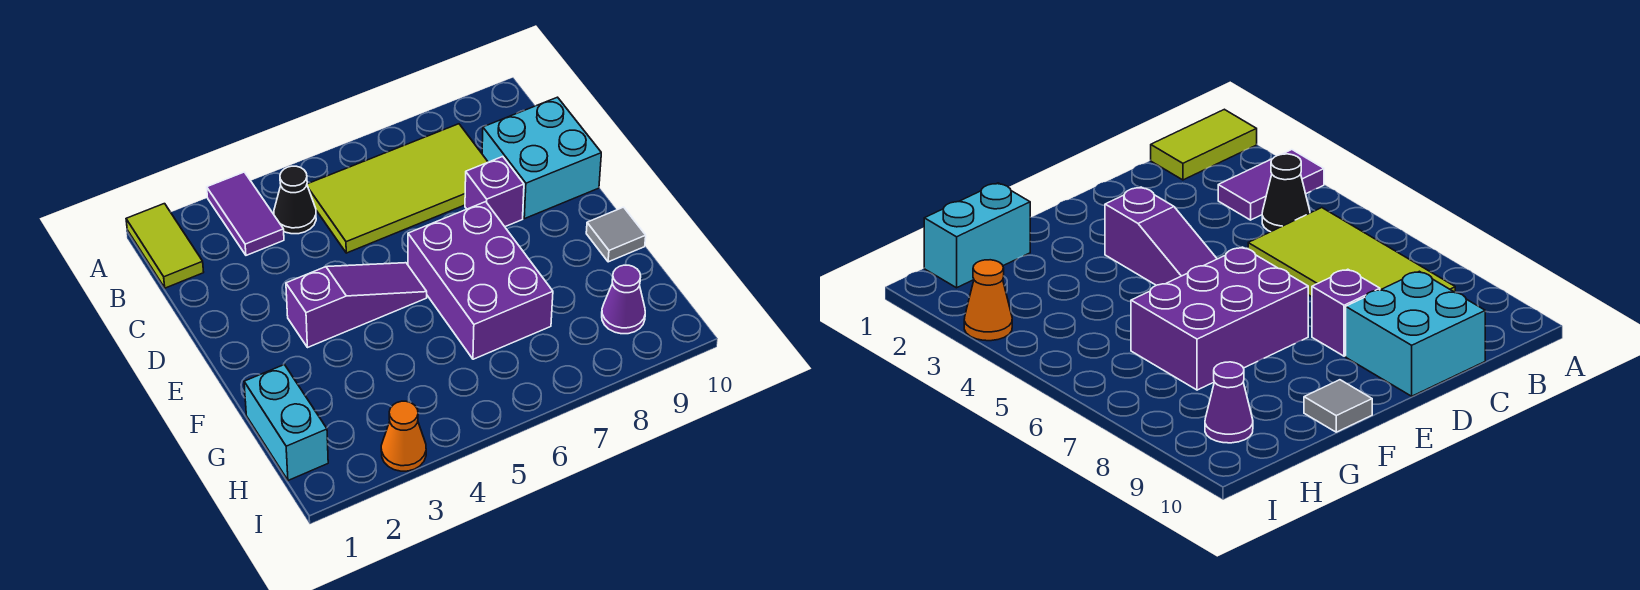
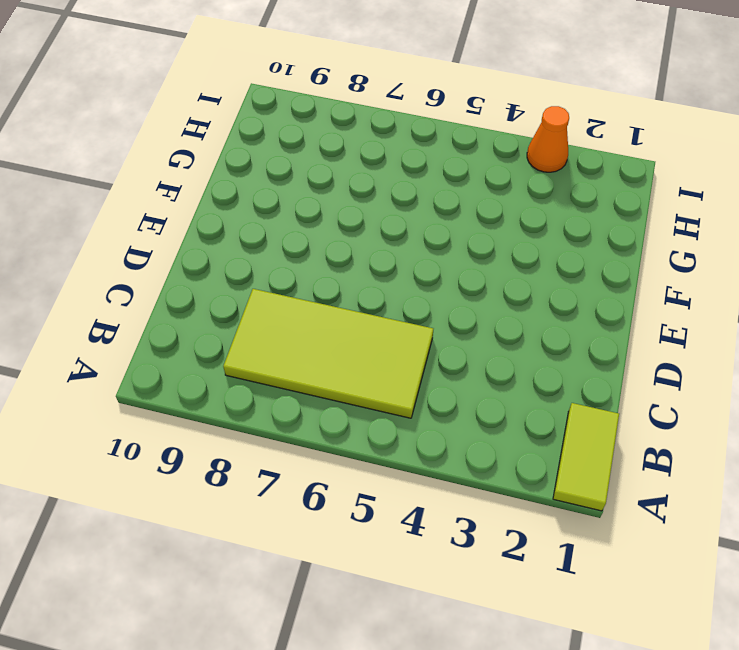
none -> purple 1x2 tile [207,172,284,255]
none -> black 1x1 cone [274,166,316,234]
none -> cyan 2x2 brick [482,97,601,219]

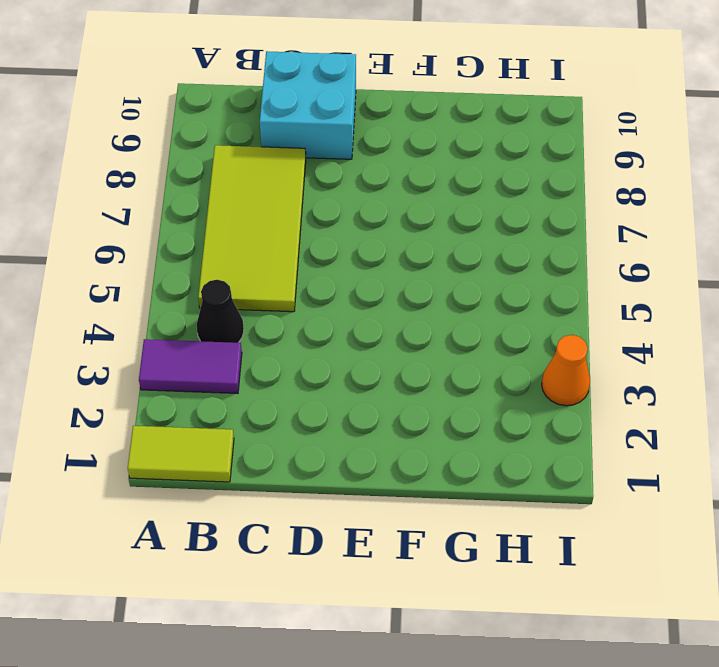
none -> purple 1x1 brick [465,157,524,227]
none -> purple 1x3 slope [286,263,427,348]
none -> purple 2x3 brick [408,202,553,359]

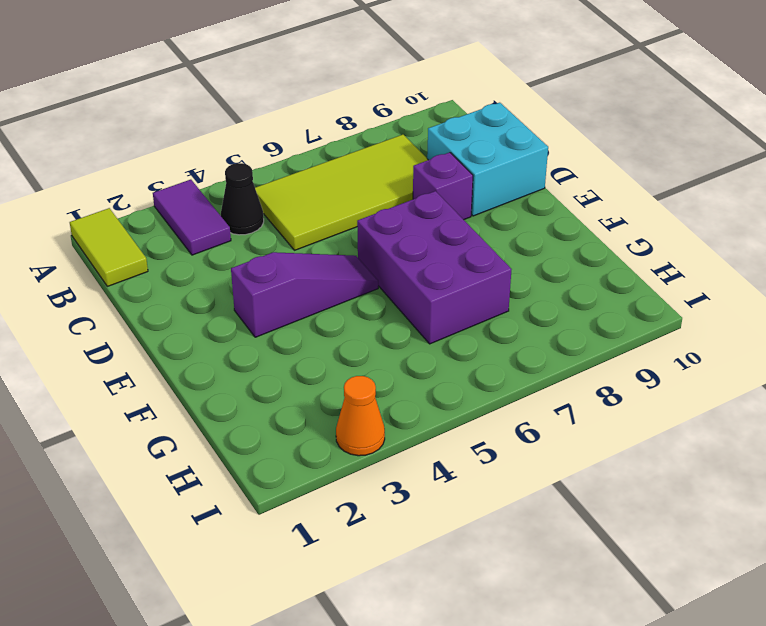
none -> grey 1x1 tile [586,207,646,262]
none -> cyan 1x2 brick [244,365,328,480]
none -> purple 1x1 cone [602,265,645,334]

